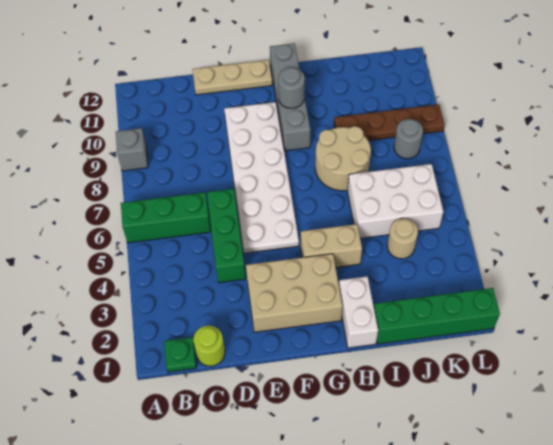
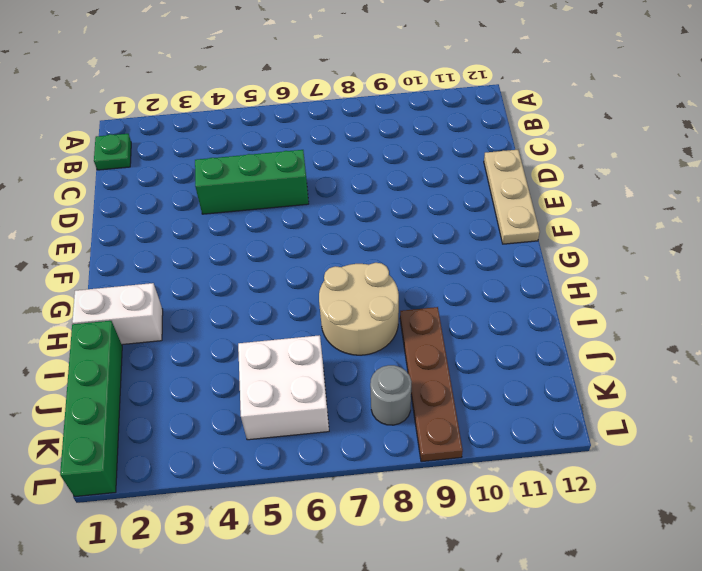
white 2x2 brick [238,335,329,440] -> white 2x3 brick [347,164,443,238]
none -> green 1x3 brick [121,192,211,243]
none -> grey 1x1 brick [116,128,148,171]
none -> lime 1x1 round brick [193,326,225,366]

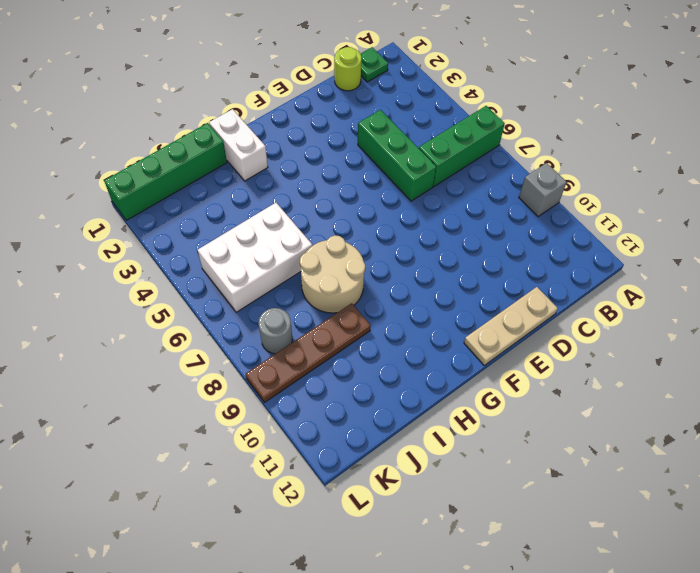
none -> tan 2x3 brick [246,254,343,332]
none -> white 2x6 plate [224,102,299,253]
none -> tan 1x2 brick [301,224,362,267]

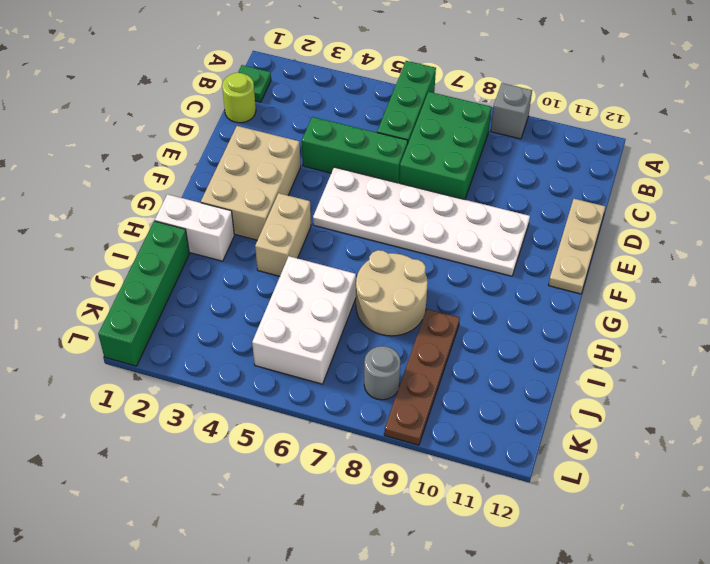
green 2x3 brick [399,92,491,199] -> none
none -> grey 1x4 brick [270,43,310,151]
none -> tan 1x1 round brick [387,218,418,259]
none -> grey 1x1 round brick [278,68,305,108]

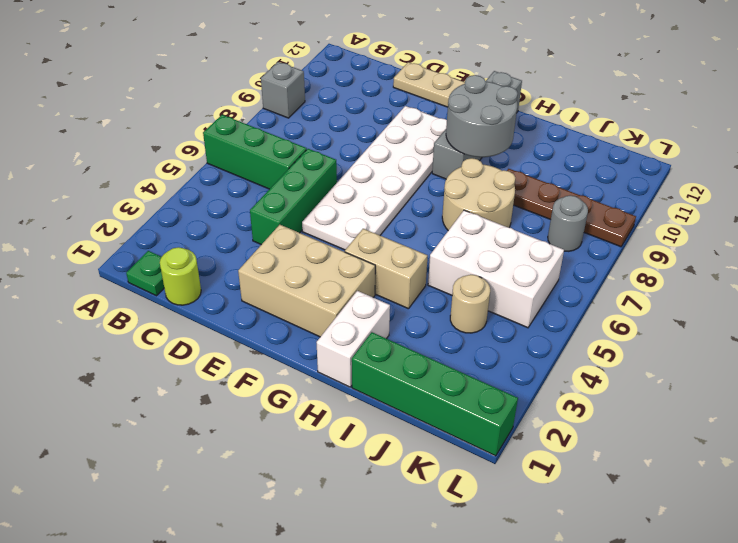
grey 2x2 round brick [446,75,518,157] -> grey 1x1 round brick [278,68,305,108]

